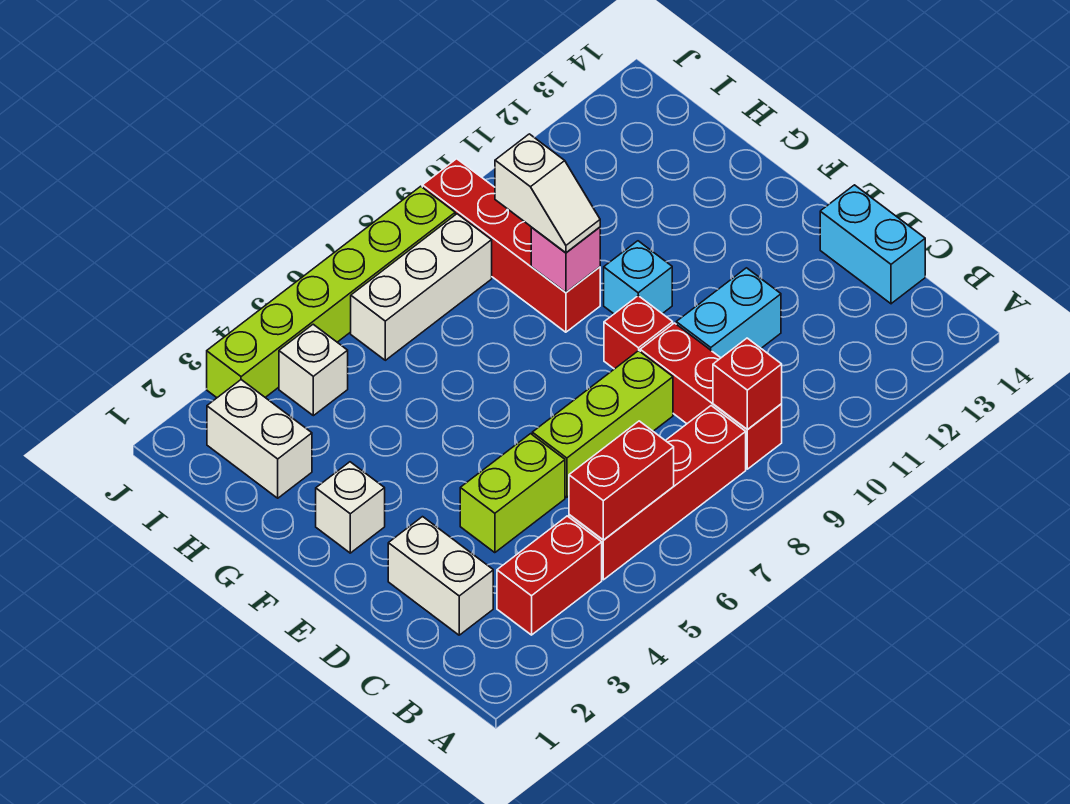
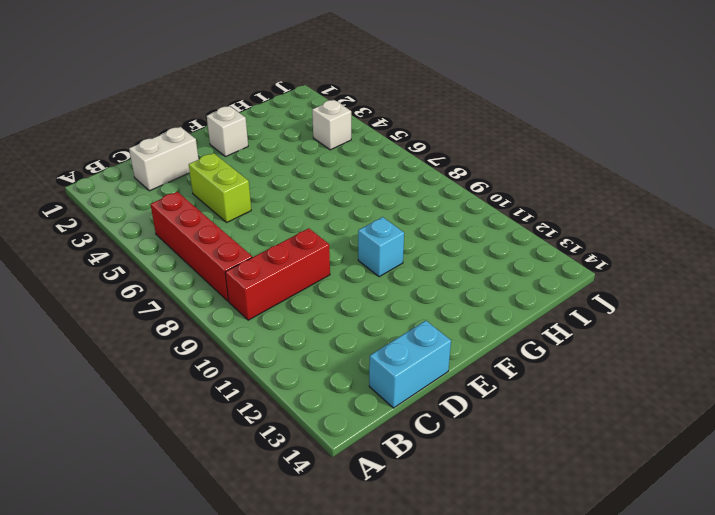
none -> red 1x2 brick [497,516,602,635]
none -> lime 1x3 brick [532,351,673,497]
none -> cyan 1x2 brick [676,268,781,358]

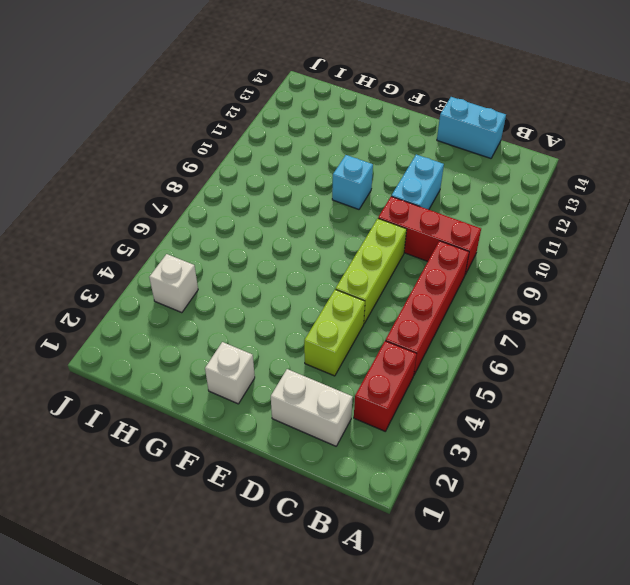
none -> red 1x1 brick [604,296,673,369]
none -> red 1x4 brick [422,159,600,332]
none -> white 1x2 brick [207,380,312,498]

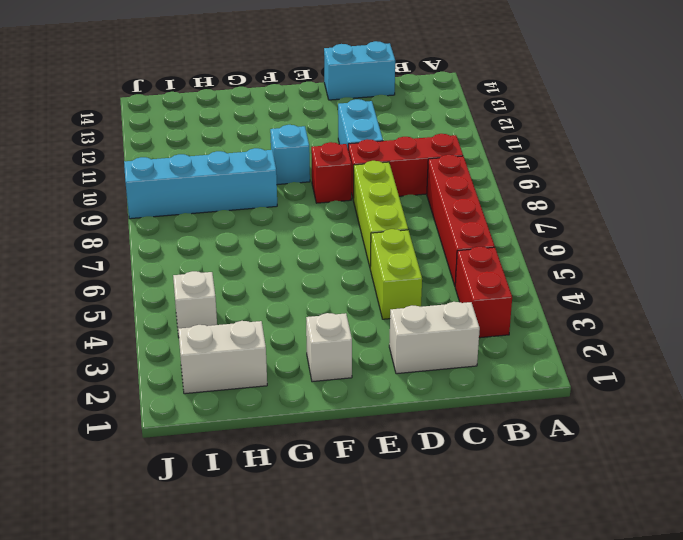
cyan 1x4 brick [124,148,277,219] -> red 1x4 brick [422,159,600,332]
none -> white 1x3 brick [351,214,492,360]
none -> lime 1x6 brick [207,186,455,398]
none -> red 1x2 brick [569,421,674,540]

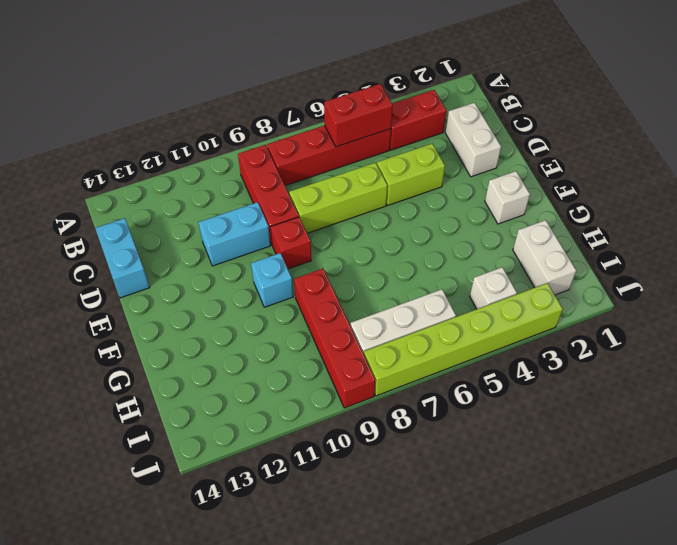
none -> red 1x1 brick [713,338,782,430]
none -> pink 1x1 brick [531,227,600,292]
none -> white 1x2 slope [495,134,600,253]

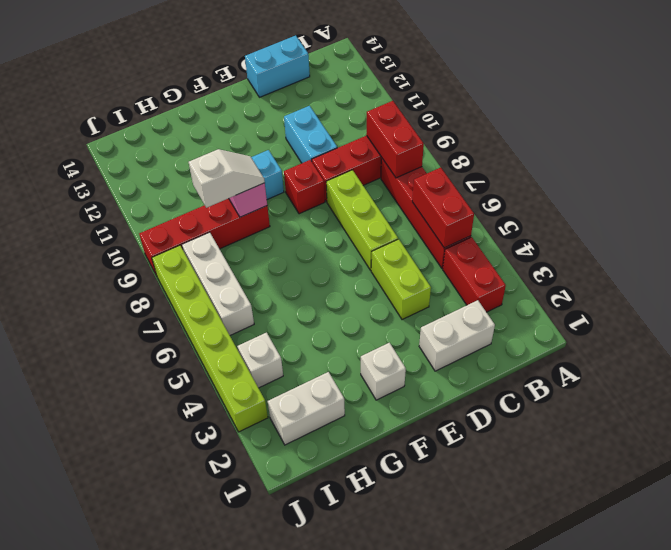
red 1x2 brick [366,101,424,178] -> red 1x1 brick [713,338,782,430]

